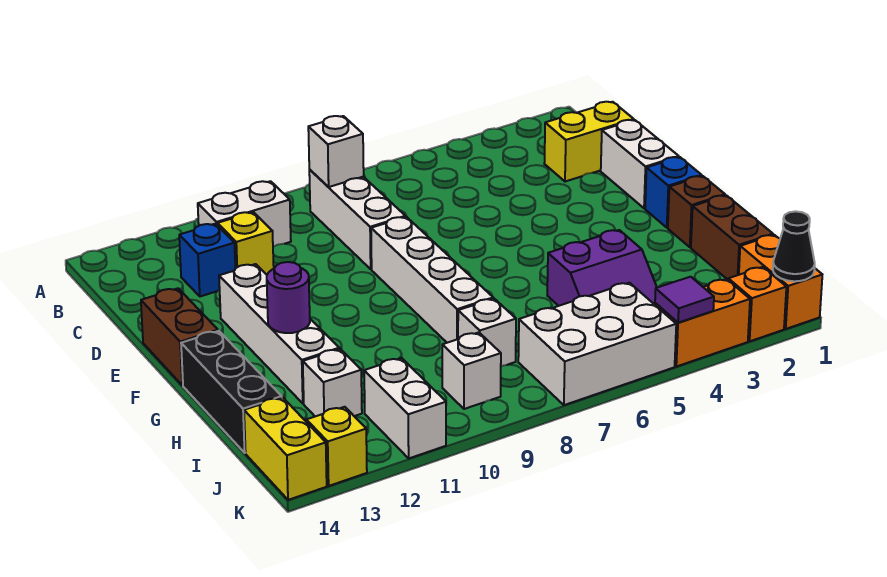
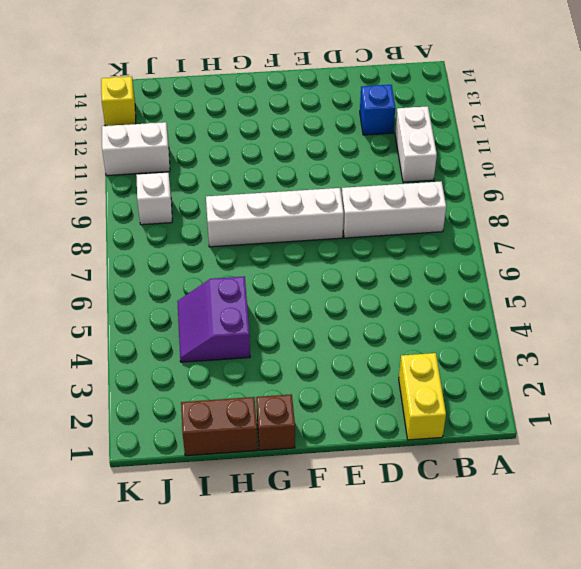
none -> yellow 1x1 brick [217,212,274,275]
none -> white 1x2 brick [601,120,679,208]
none -> white 1x4 brick [219,264,339,404]

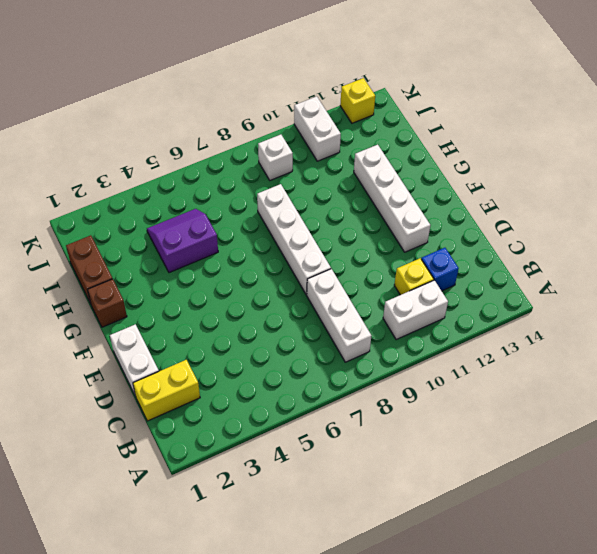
none -> brown 1x2 brick [141,288,218,385]
none -> blue 1x1 brick [645,157,702,228]
none -> black 1x3 brick [181,331,282,453]

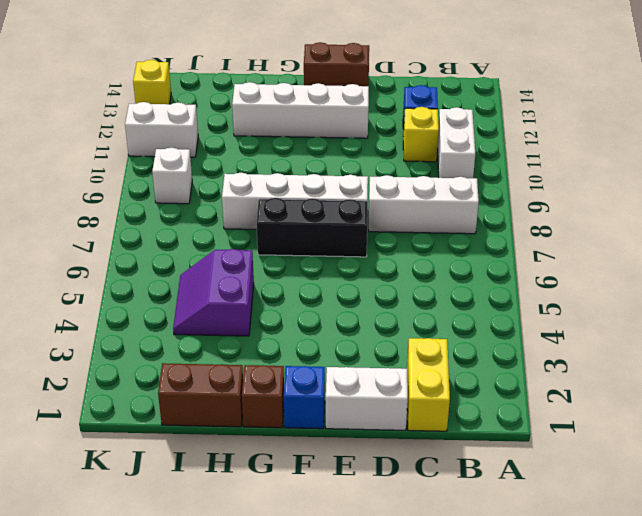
black 1x3 brick [257,198,368,257] -> black 1x3 brick moved to [181,331,282,453]
none -> white 1x1 brick [458,299,516,366]
none -> white 1x1 brick [303,349,362,416]
none -> orange 1x2 brick [739,235,822,329]

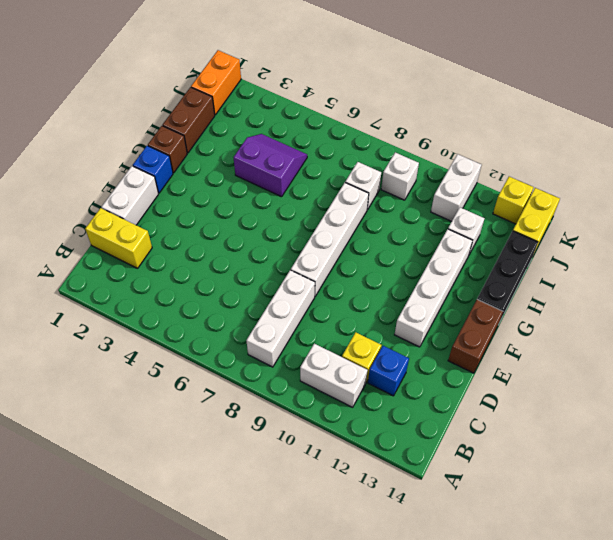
none -> white 2x3 brick [518,283,676,405]
none -> orange 1x1 brick [728,267,786,341]
none -> orange 1x2 brick [655,279,750,367]

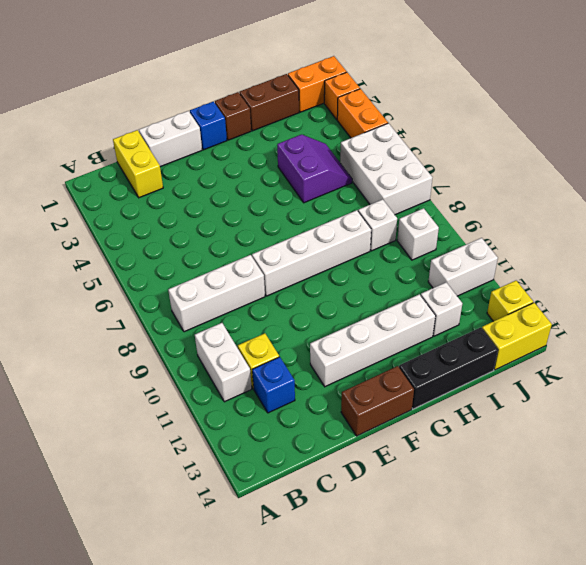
none -> white 1x1 brick [308,116,364,187]
none -> purple 1x1 round brick [267,262,310,333]
none -> black 1x1 cone [773,211,815,281]

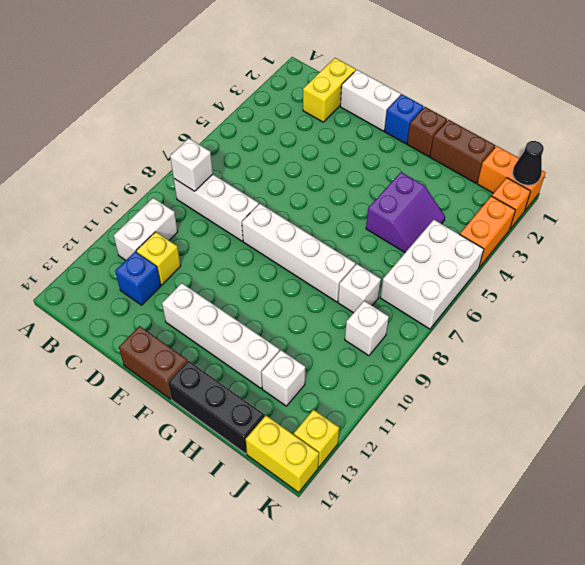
none -> white 1x2 brick [364,358,446,458]
none -> purple 1x1 round brick [267,262,310,333]
none -> purple 1x1 tile [655,277,714,323]

